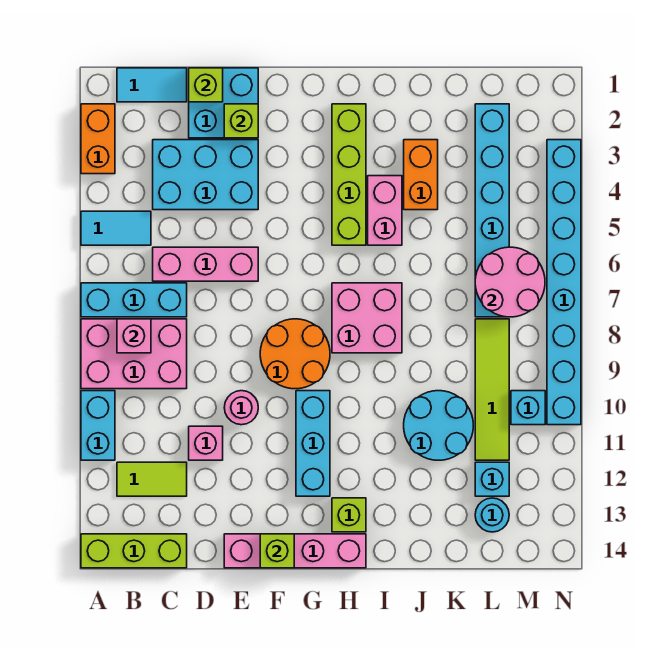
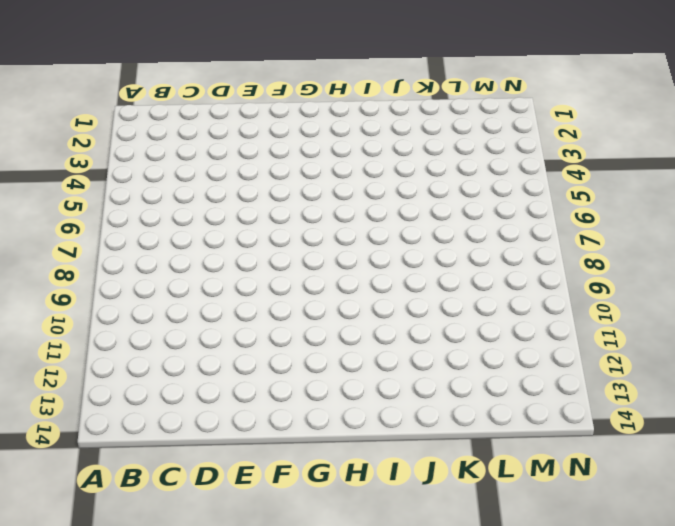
none -> orange 1x2 brick [81,104,115,174]
none -> cyan 1x2 tile [81,211,151,245]
none -> cyan 1x3 brick [81,283,187,317]
none -> pink 2x3 brick [81,319,187,389]

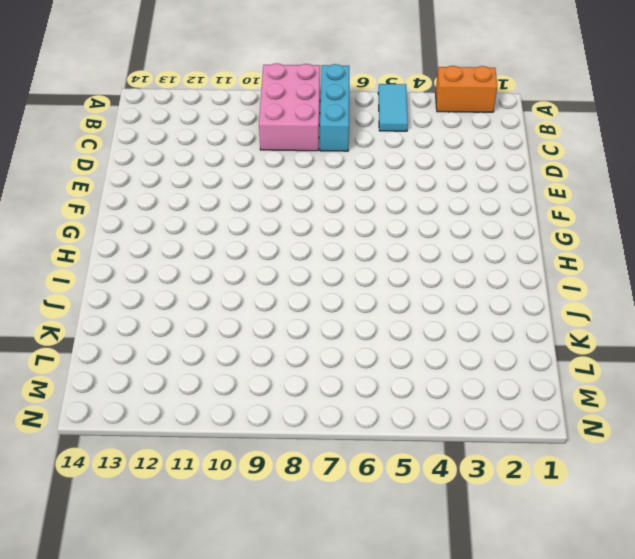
none -> cyan 1x2 brick [81,391,115,460]
none -> lime 1x3 brick [81,534,187,568]
none -> cyan 1x2 tile [117,68,187,102]
none -> lime 1x2 tile [117,462,187,496]

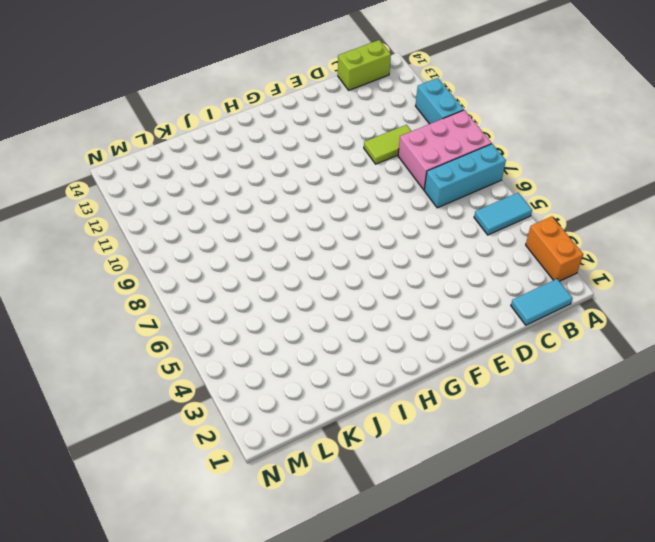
lime 1x2 brick [338,40,391,90] -> lime 1x3 brick [81,534,187,568]
lime 1x2 tile [364,125,411,164] -> lime 1x2 tile moved to [117,462,187,496]
none -> cyan 2x3 brick [153,140,258,210]
none -> pink 1x3 brick [153,247,258,281]
none -> cyan 2x2 brick [189,68,258,138]
none -> pink 1x1 brick [189,426,223,460]

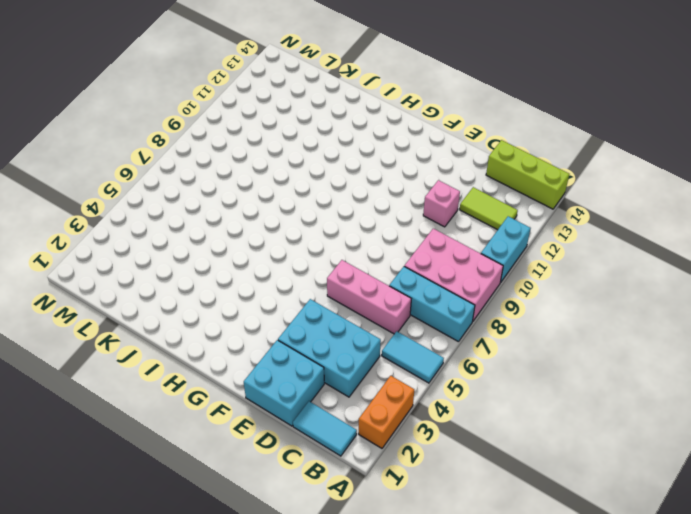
none -> pink 1x1 round brick [224,391,258,425]
none -> pink 1x4 brick [224,534,366,568]
none -> orange 2x2 round brick [260,319,330,389]
none -> cyan 1x3 brick [296,391,330,496]

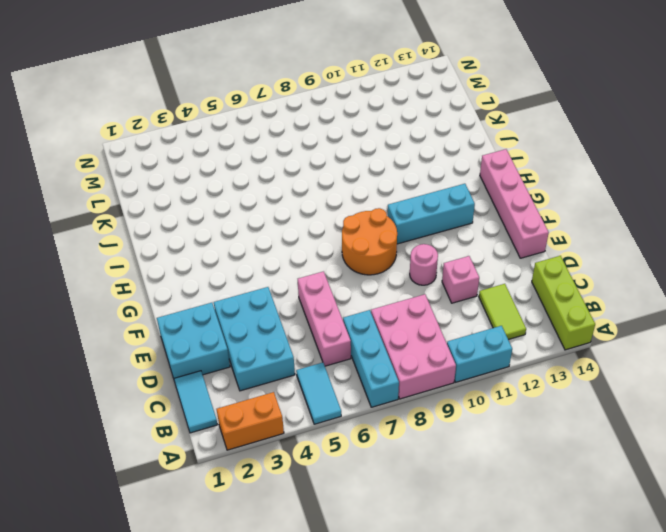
none -> lime 1x4 brick [332,104,366,245]
none -> pink 2x2 brick [332,283,402,353]
none -> lime 1x1 brick [332,498,366,532]
none -> pink 1x2 brick [368,176,402,245]

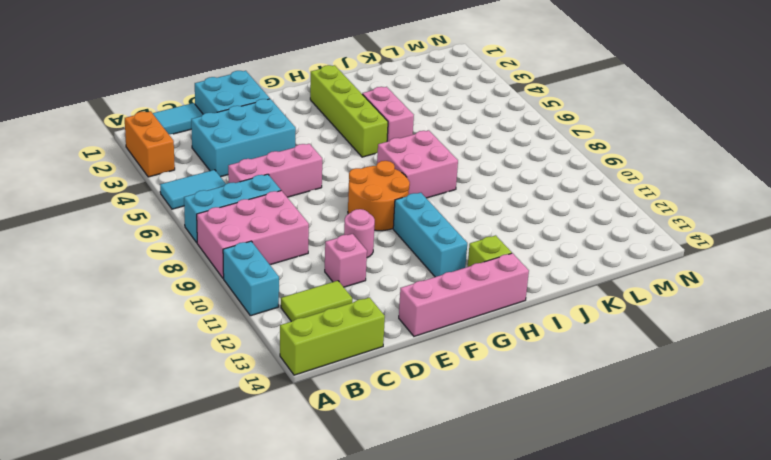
none -> orange 1x2 brick [404,140,438,210]
none -> cyan 2x2 round brick [404,391,473,460]
none -> cyan 1x6 brick [475,104,509,317]
none -> lime 1x4 tile [475,319,509,460]

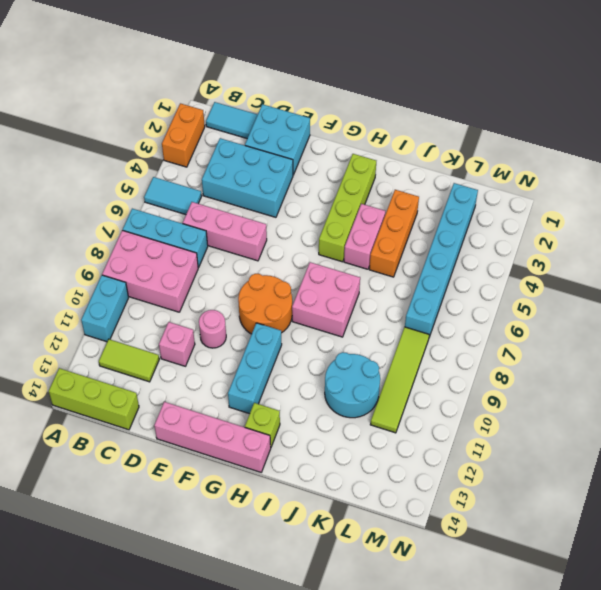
orange 1x3 brick [369,190,419,277] -> orange 1x2 brick [404,140,438,210]
none -> cyan 1x1 brick [475,462,509,496]
none -> cyan 1x1 round brick [475,498,509,532]
none -> cyan 1x1 brick [511,391,545,425]
none -> cyan 1x8 brick [547,140,581,425]

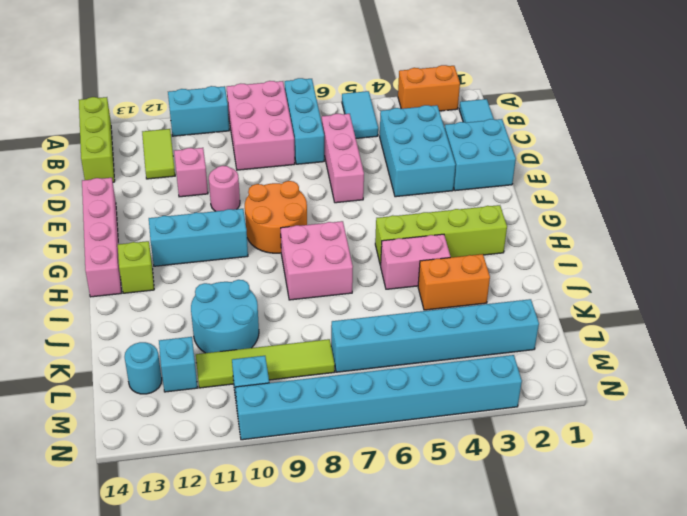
none -> pink 1x1 brick [117,319,151,353]
none -> lime 1x1 brick [189,68,223,102]
none -> lime 1x1 brick [224,104,258,138]
none -> lime 1x1 brick [260,534,294,568]

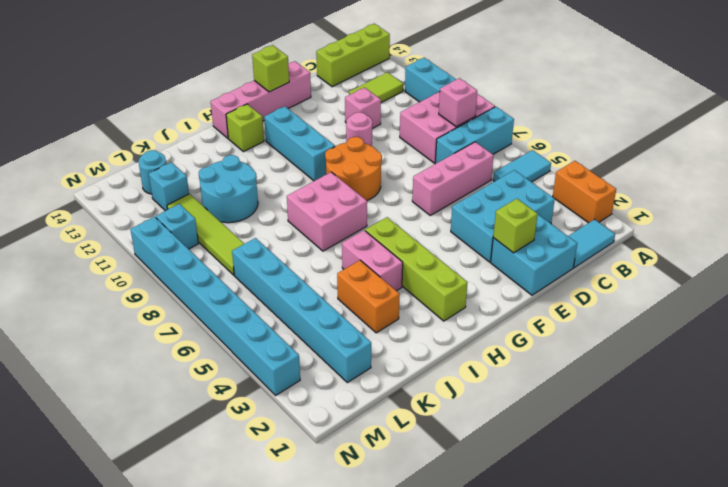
none -> lime 1x1 brick [189,68,223,102]
none -> pink 2x2 round brick [475,247,545,317]

